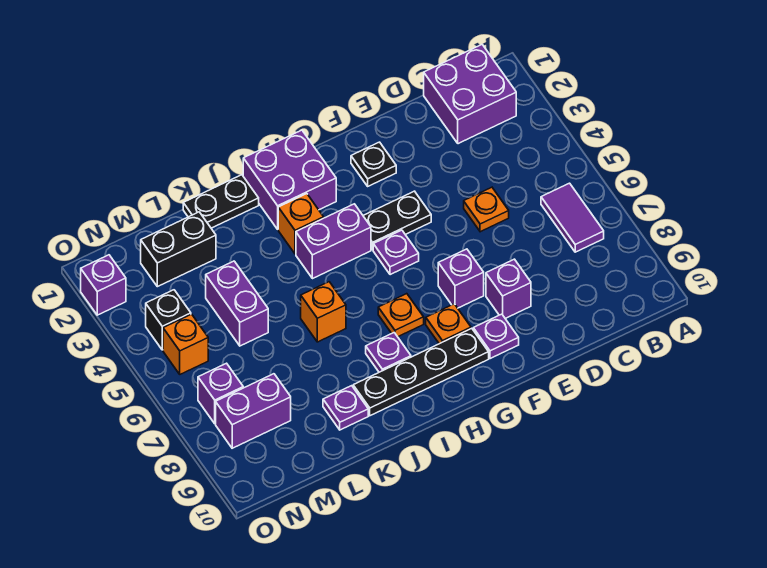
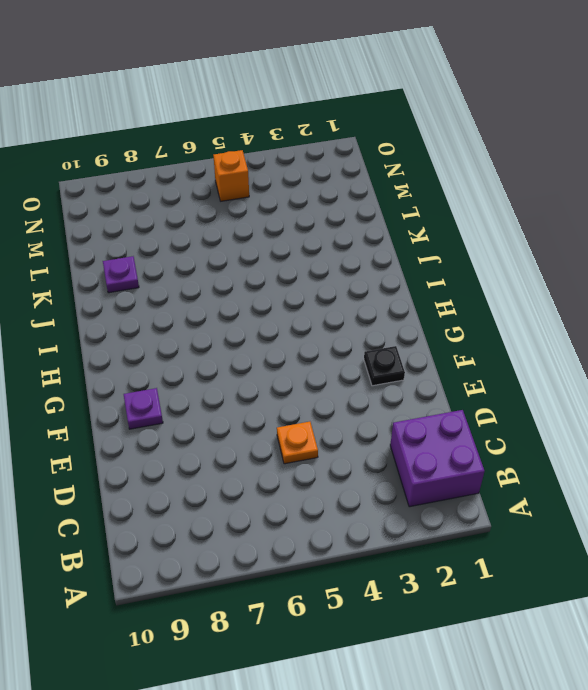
none -> purple 1x2 tile [541,183,604,252]
none -> purple 1x1 brick [486,259,531,318]
none -> black 1x2 plate [363,191,431,250]

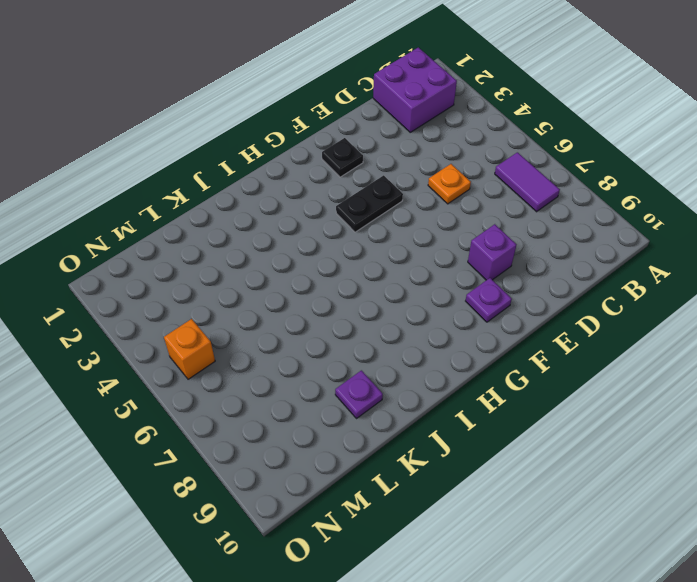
none -> purple 1x1 brick [438,249,484,308]
none -> purple 1x1 plate [373,230,419,275]
none -> orange 1x1 plate [426,304,471,344]

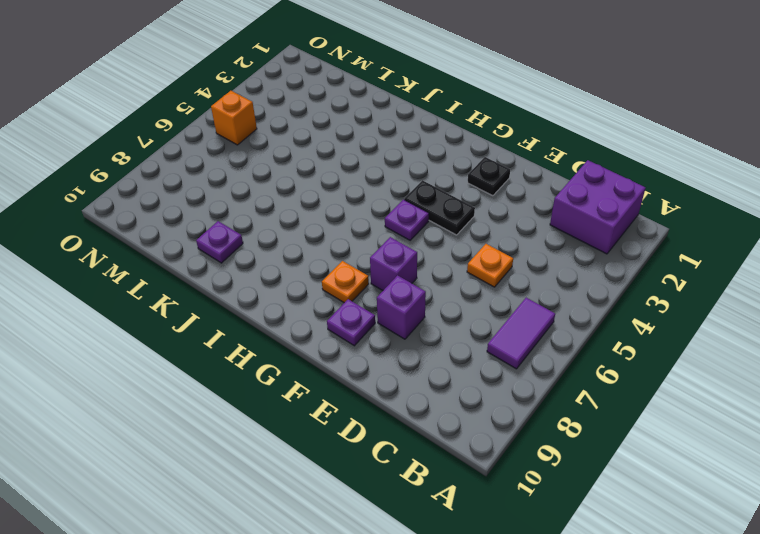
none -> black 1x4 plate [353,328,489,416]
none -> purple 2x2 brick [243,130,336,229]
none -> purple 1x2 brick [296,204,371,279]

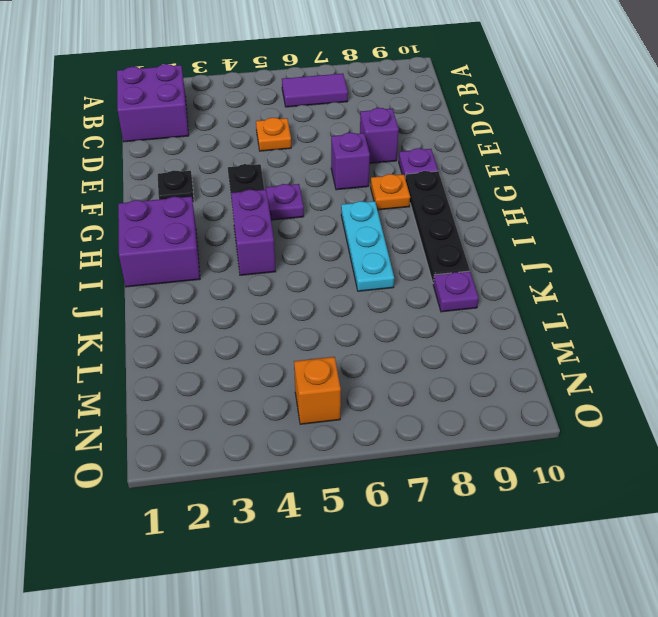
cyan 1x3 plate [341,201,394,291] -> orange 1x1 plate [378,294,424,337]
none -> orange 1x1 brick [278,194,324,254]
none -> purple 1x1 plate [366,333,411,372]
none -> black 1x2 plate [183,175,259,228]

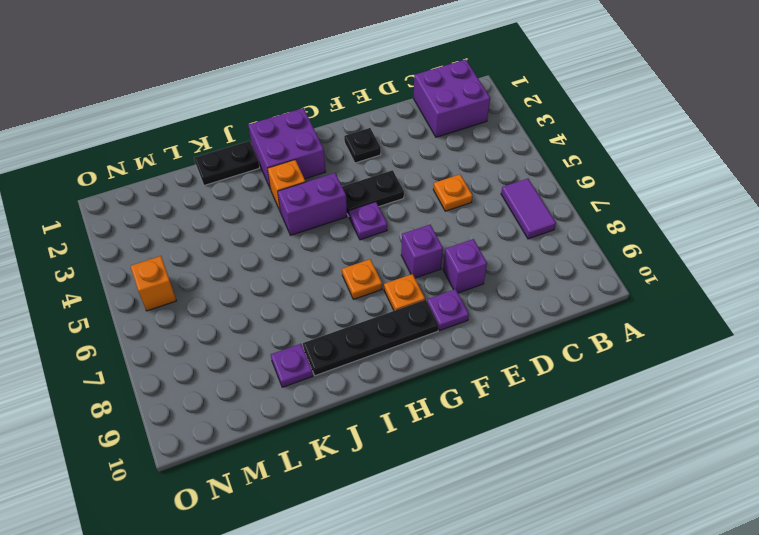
none -> purple 1x1 plate [366,333,411,372]
none -> orange 1x1 brick [301,282,346,342]
none -> black 1x2 brick [141,212,216,287]

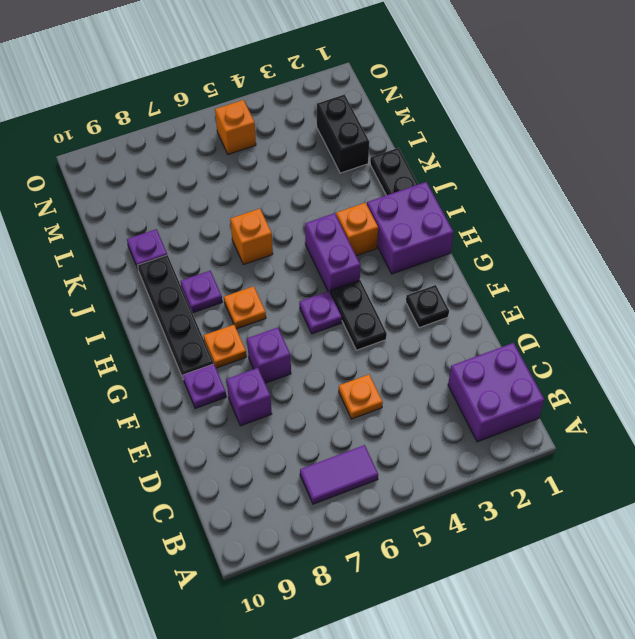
none -> purple 1x2 brick [206,261,268,346]
none -> purple 1x2 brick [216,374,291,448]
none -> black 1x1 brick [146,290,191,350]

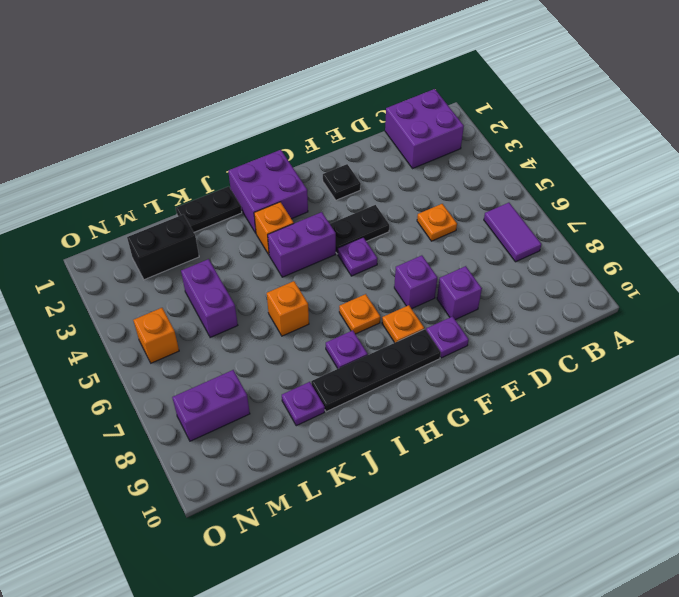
none -> black 1x1 brick [146,290,191,350]
none -> purple 1x1 brick [198,363,243,424]
none -> purple 1x1 brick [81,255,126,315]

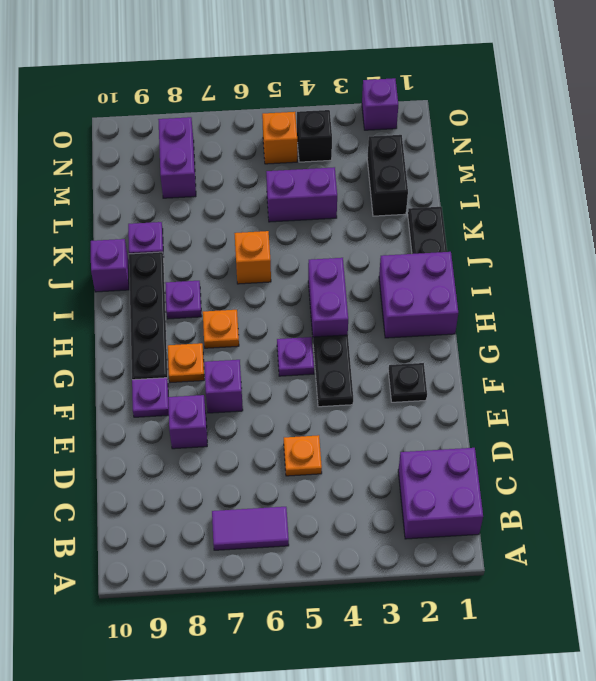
purple 1x1 brick [91,239,129,292] -> purple 1x1 brick moved to [198,363,243,424]
none -> orange 1x1 brick [278,194,324,254]

